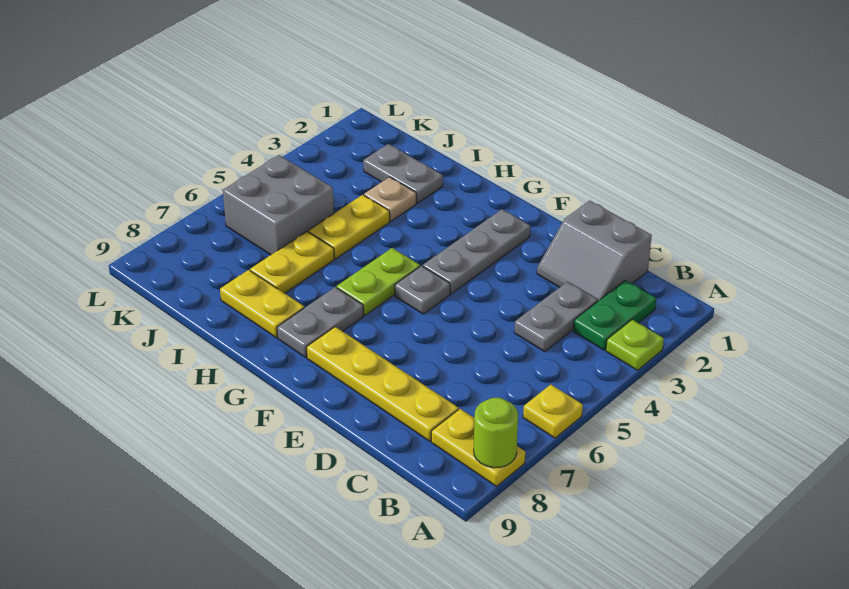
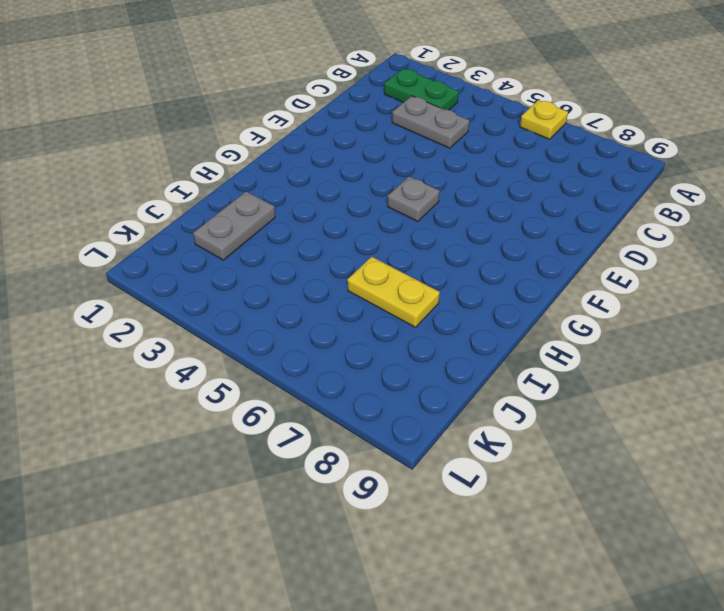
none -> lime 1x1 plate [606,320,664,370]
none -> yellow 1x2 plate [431,409,525,486]
none -> grey 2x2 slope [537,200,652,301]

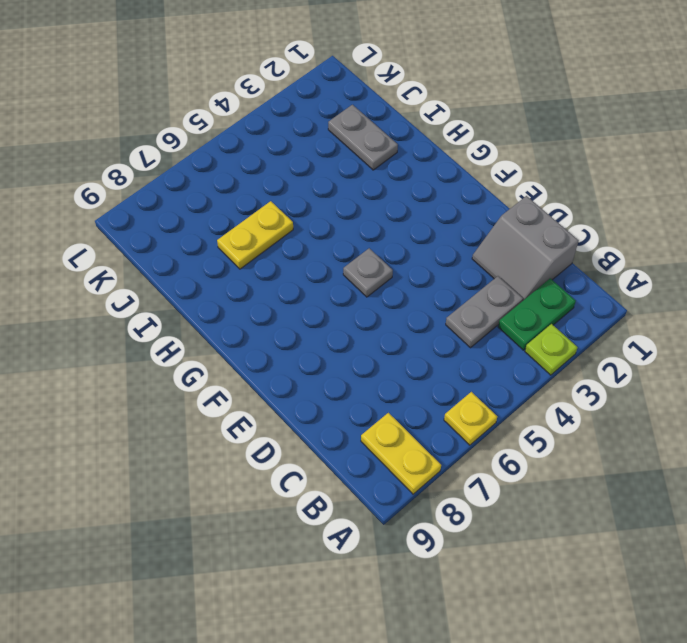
none -> yellow 1x4 plate [306,327,458,441]
none -> grey 1x3 plate [423,209,530,294]
none -> lime 1x2 plate [337,248,420,316]

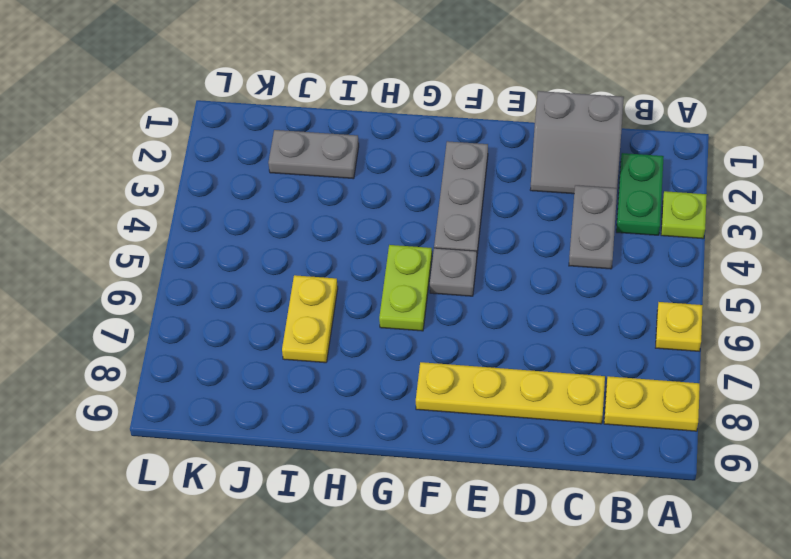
none -> grey 1x2 plate [277,287,364,357]
none -> yellow 1x2 plate [220,270,304,338]
none -> tan 1x1 plate [364,177,416,221]

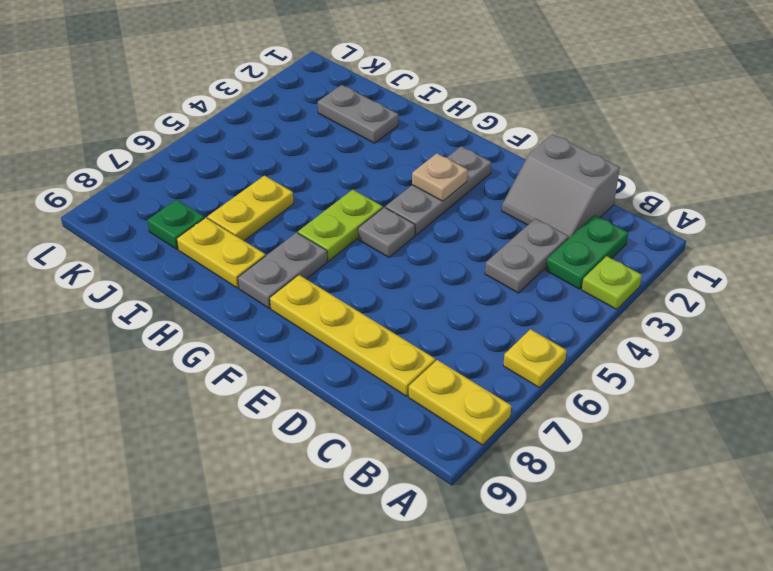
tan 1x1 plate [412,153,468,201] -> tan 1x1 plate moved to [364,177,416,221]
green 1x1 plate [147,200,205,249] -> none
none -> yellow 1x2 plate [308,195,390,259]
none -> grey 2x2 brick [223,155,334,255]
none -> lime 1x1 round brick [474,398,518,468]

